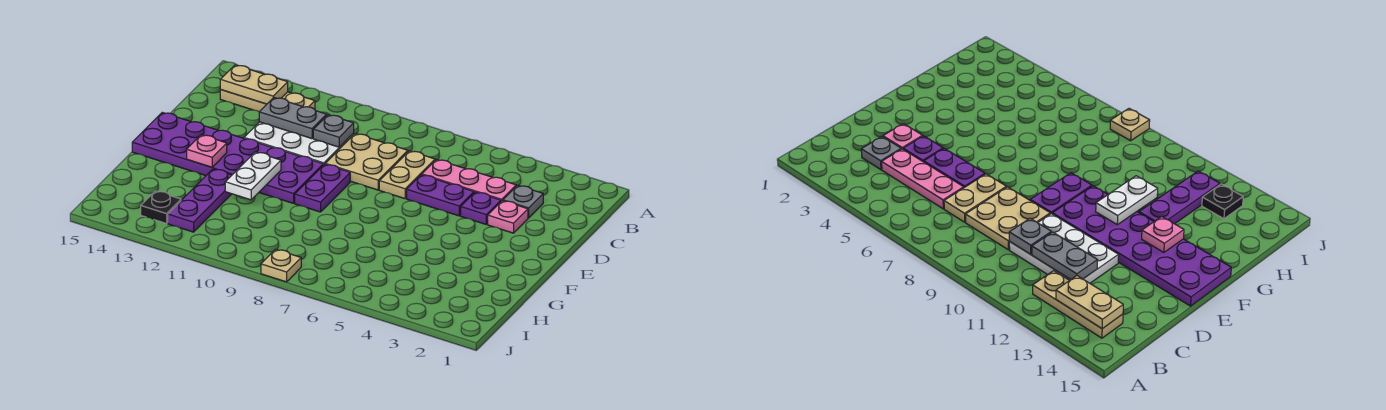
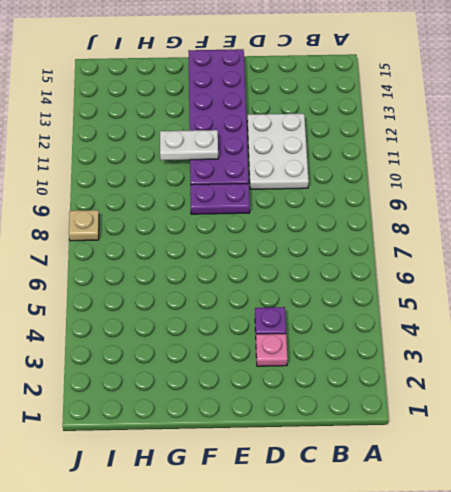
none -> tan 1x3 plate [220,90,315,112]
none -> grey 1x1 plate [503,185,543,218]
none -> pink 1x3 plate [422,160,516,201]

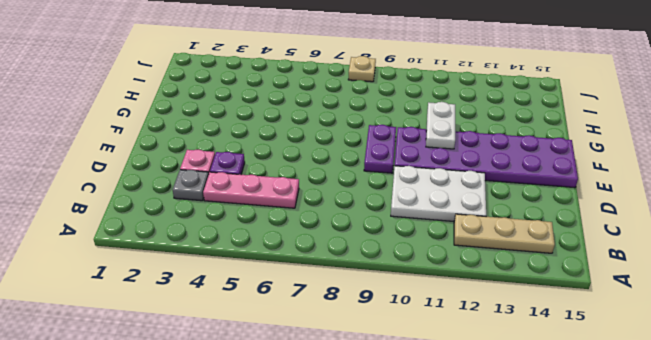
none -> tan 1x2 plate [379,151,435,199]
none -> tan 2x2 plate [326,134,408,190]
none -> purple 1x2 plate [407,175,474,216]

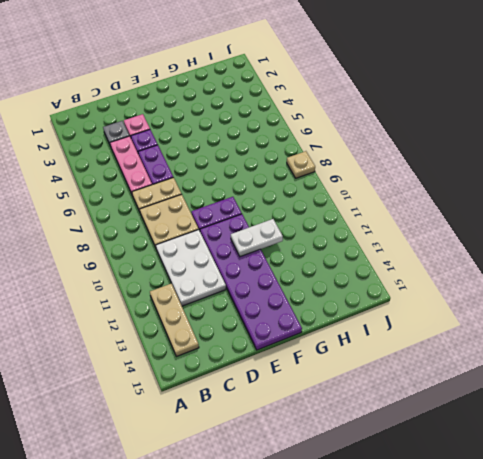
none -> purple 1x3 plate [168,169,232,232]
none -> black 1x1 plate [141,191,181,223]
none -> tan 1x2 plate [220,65,288,104]

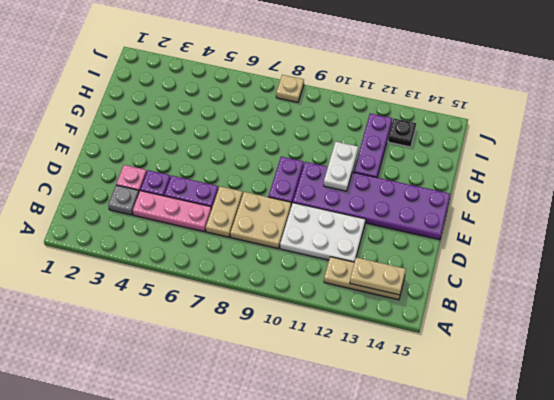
none -> grey 1x1 plate [313,115,354,147]
none -> grey 1x2 plate [259,98,327,139]
none -> pink 1x1 plate [187,135,227,167]

